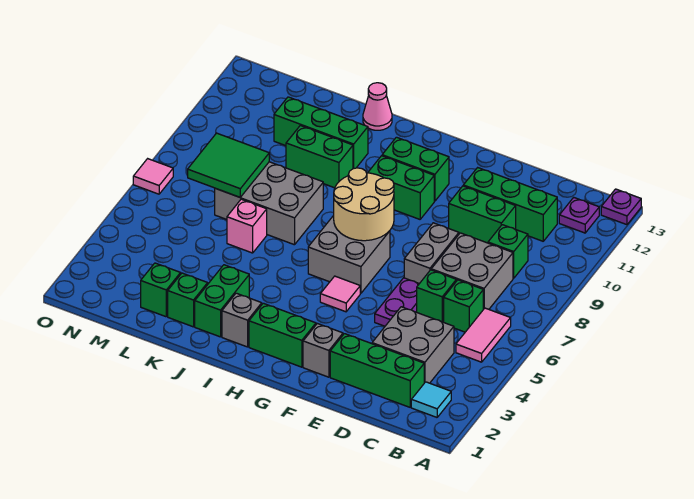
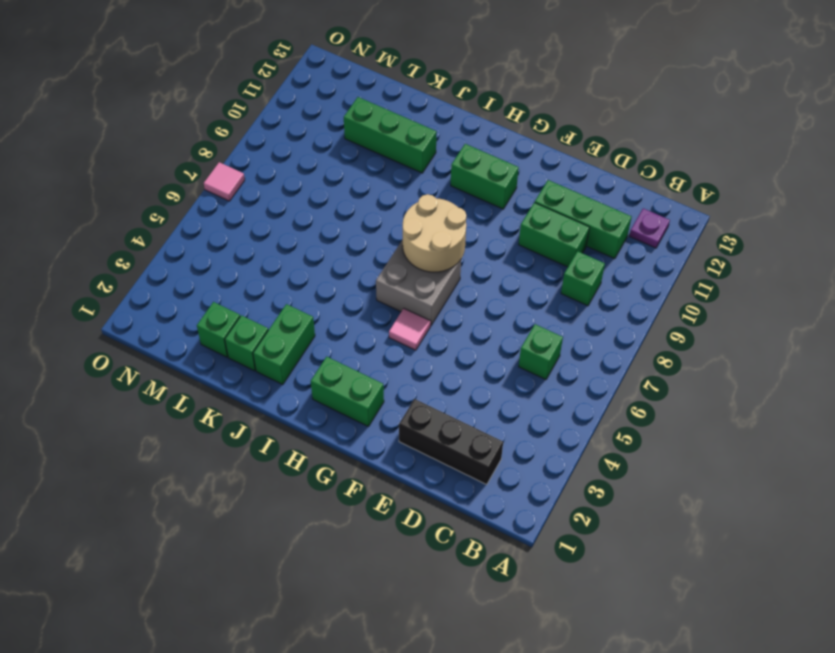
black 1x3 brick [399,399,503,484] -> green 1x3 brick [330,334,424,407]
none -> purple 1x1 plate [601,189,641,225]
none -> cyan 1x1 tile [411,382,451,417]
none -> pink 1x2 tile [456,308,511,362]
none -> grey 2x2 brick [372,307,454,383]

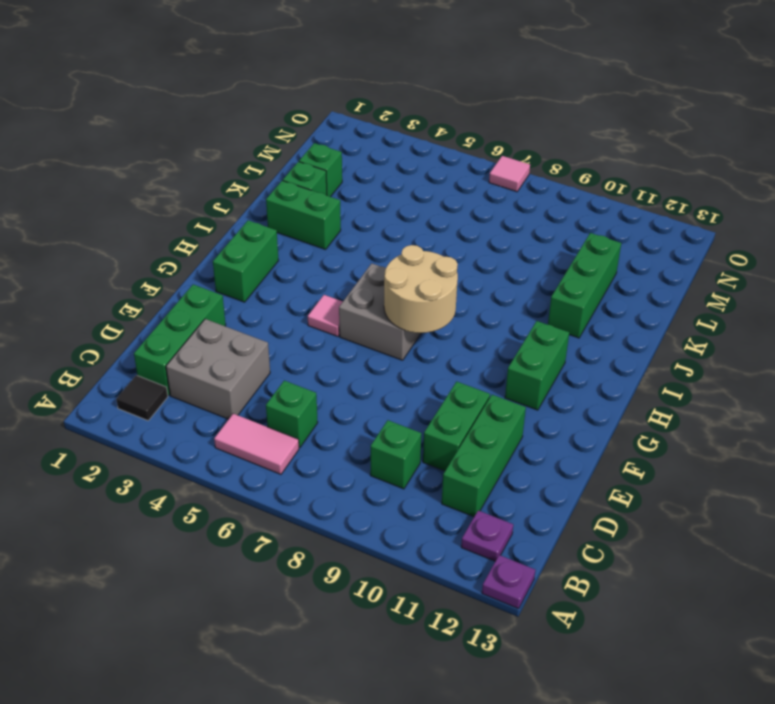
black 1x1 tile [116,375,168,420] -> cyan 1x1 tile [411,382,451,417]
none -> grey 2x2 brick [431,233,513,309]
none -> green 1x1 brick [417,270,456,322]
none -> purple 1x2 plate [375,278,419,326]
none -> grey 1x2 brick [404,223,459,284]

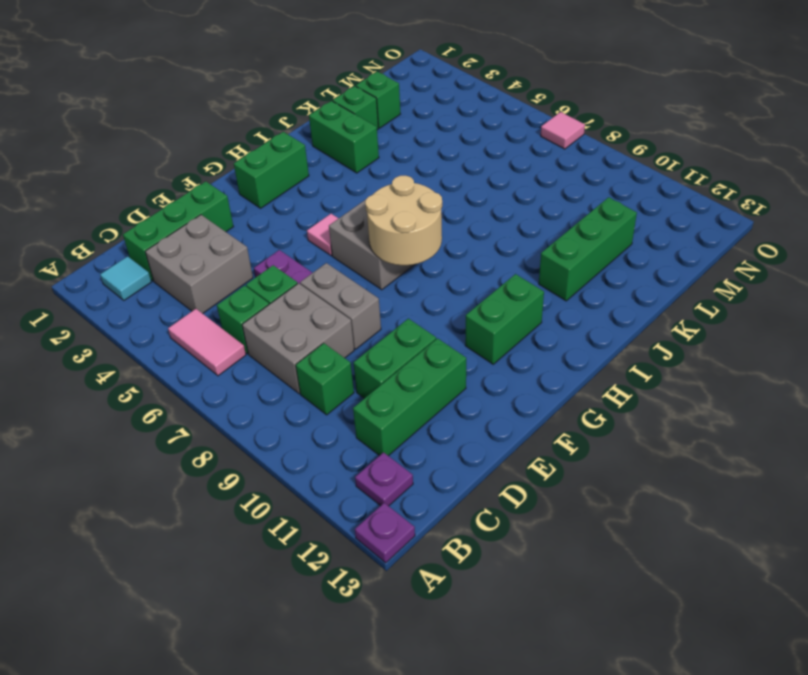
none -> grey 1x1 brick [303,323,343,377]
none -> green 1x2 brick [368,156,434,219]
none -> grey 1x1 brick [222,293,262,347]
none -> grey 2x3 brick [215,162,323,245]

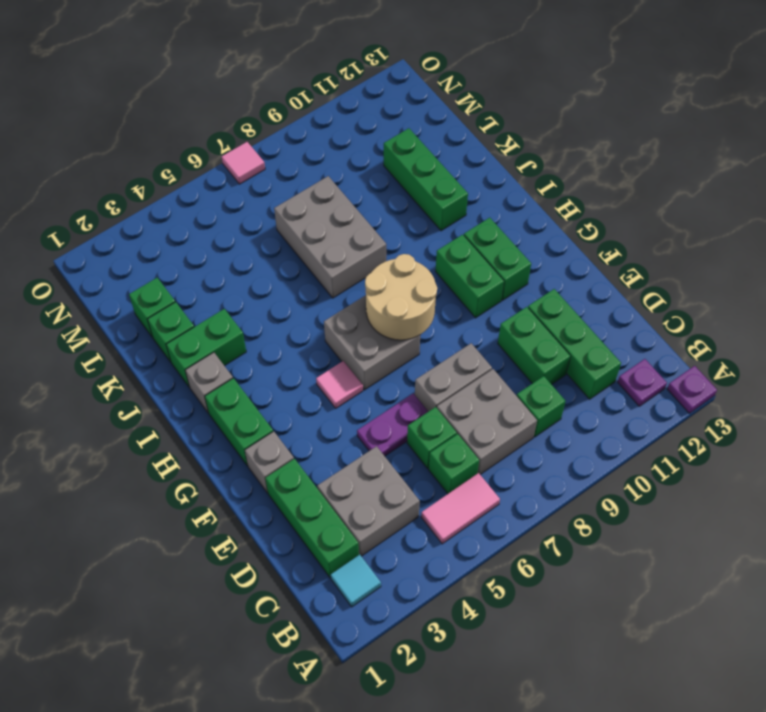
none -> green 1x2 brick [286,125,353,188]
none -> pink 1x1 cone [363,83,392,130]
none -> pink 1x1 brick [227,199,267,253]
none -> green 2x2 tile [188,133,269,197]

